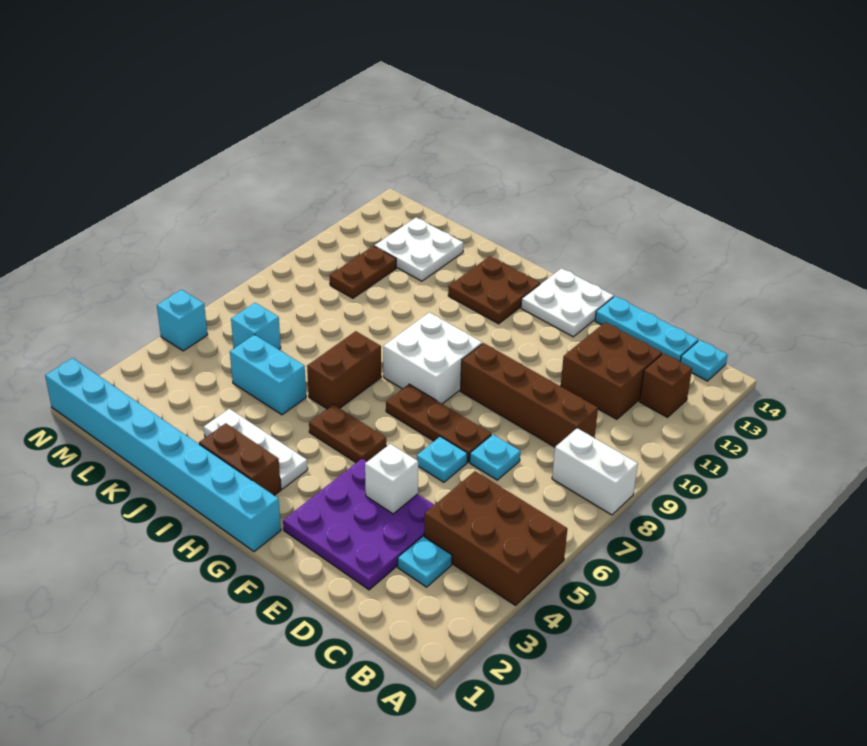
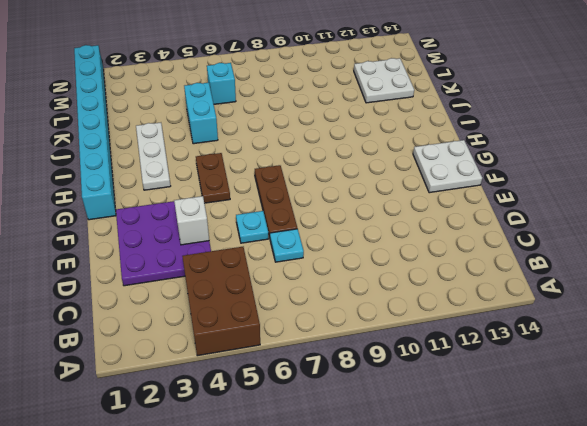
none -> white 1x2 brick [552,428,638,515]
none -> brown 1x1 brick [639,353,692,417]
none -> cyan 1x1 plate [680,340,728,381]

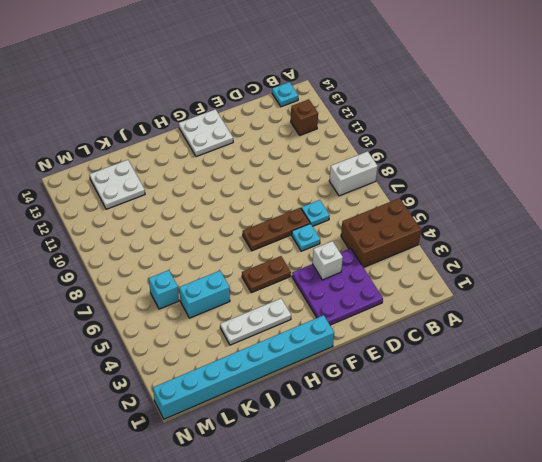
none -> cyan 1x1 plate [398,536,452,587]
none -> brown 1x4 brick [460,343,598,447]
none -> brown 2x2 brick [561,322,662,419]

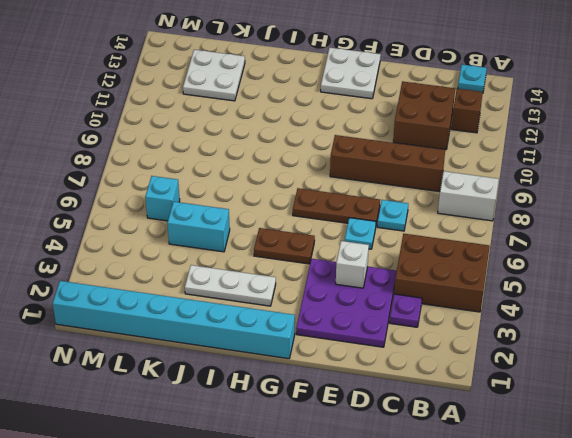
purple 1x1 plate [390,294,422,327] -> cyan 1x1 plate [398,536,452,587]
none -> cyan 1x3 plate [595,296,698,362]
none -> white 2x2 brick [383,312,482,404]
none -> brown 1x2 brick [199,423,281,495]

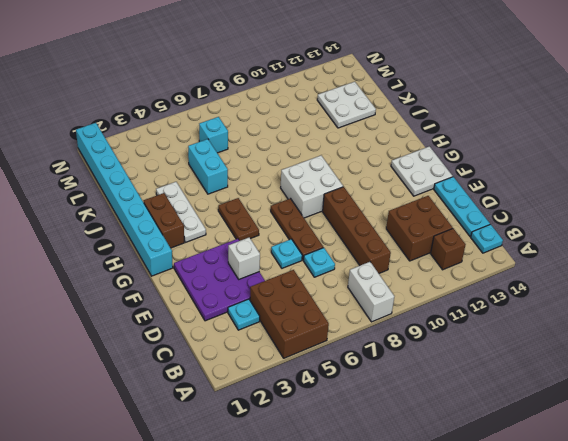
none -> brown 2x2 plate [448,256,540,324]
none -> brown 1x2 brick [307,331,381,409]
none -> brown 1x2 plate [330,246,396,298]

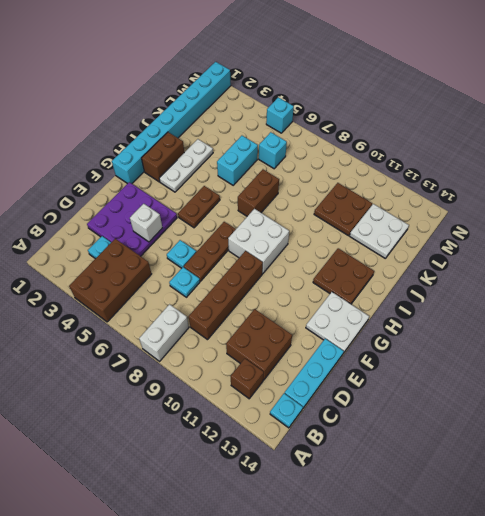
brown 1x2 brick [238,169,279,216] -> brown 1x2 brick turned to [307,331,381,409]
brown 2x2 plate [314,183,372,236] -> brown 1x2 plate [330,246,396,298]

